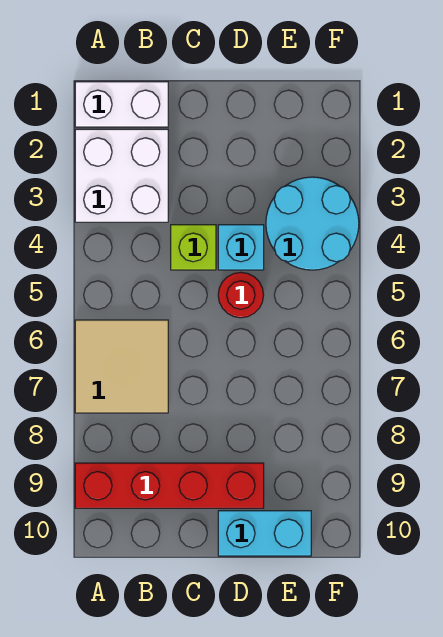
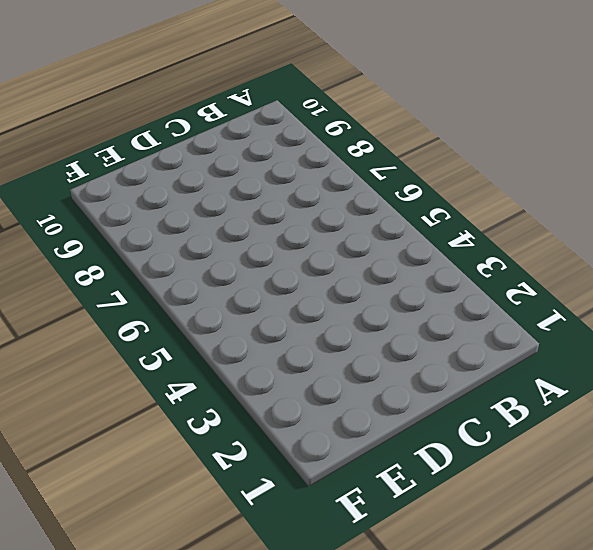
none -> white 1x2 brick [75,82,168,127]
none -> white 2x2 brick [75,129,168,222]

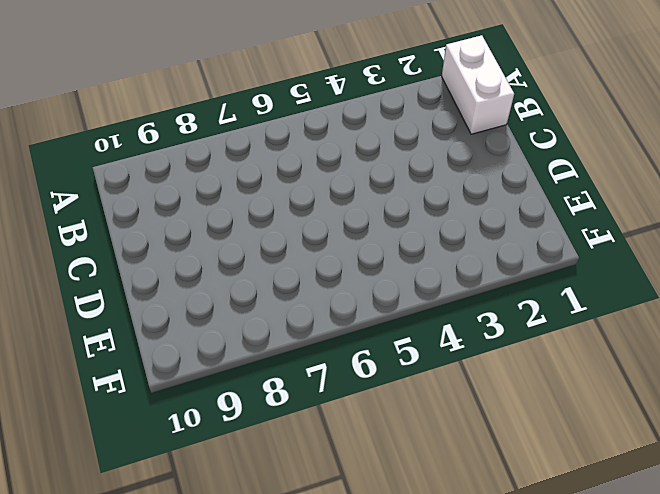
none -> white 2x2 brick [75,129,168,222]
none -> tan 2x2 tile [75,320,168,413]

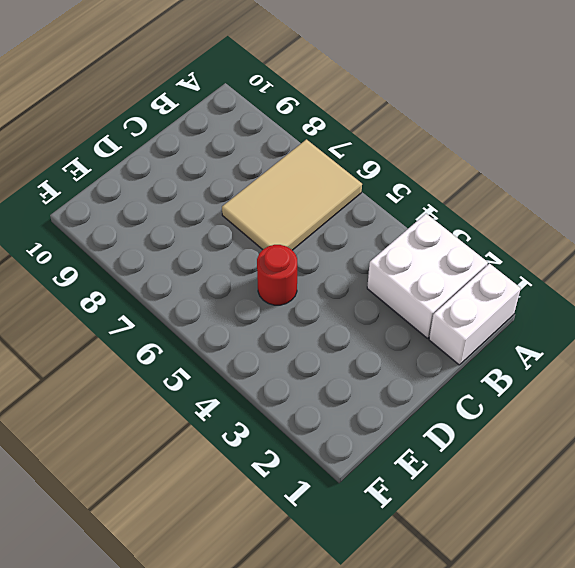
tan 2x3 tile [222,139,362,250] -> tan 2x2 tile [75,320,168,413]
none -> red 1x4 brick [75,463,264,508]
none -> lime 1x1 brick [171,225,216,270]

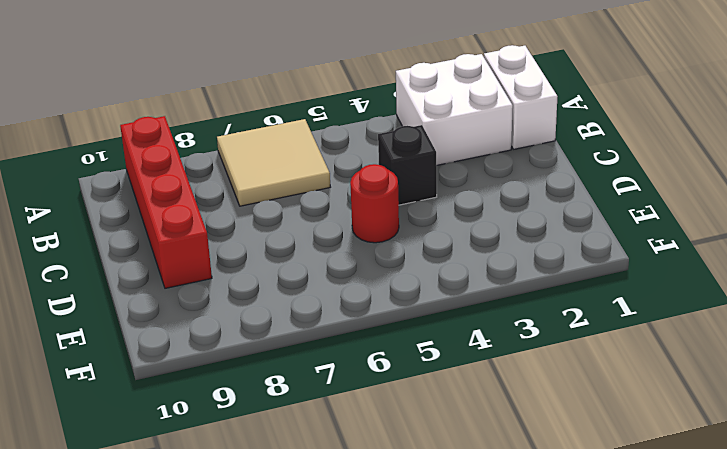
black 1x1 brick [378,125,437,205] -> lime 1x1 brick [171,225,216,270]
none -> cyan 1x1 brick [218,225,264,270]
none -> cyan 1x2 brick [218,511,311,556]

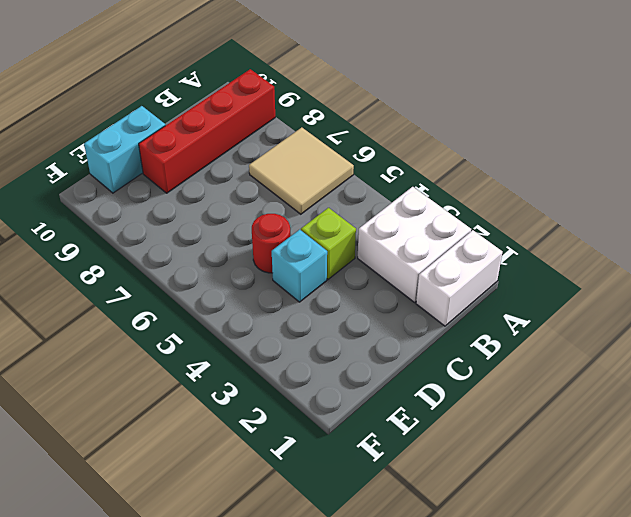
none -> cyan 2x2 round brick [266,177,359,270]

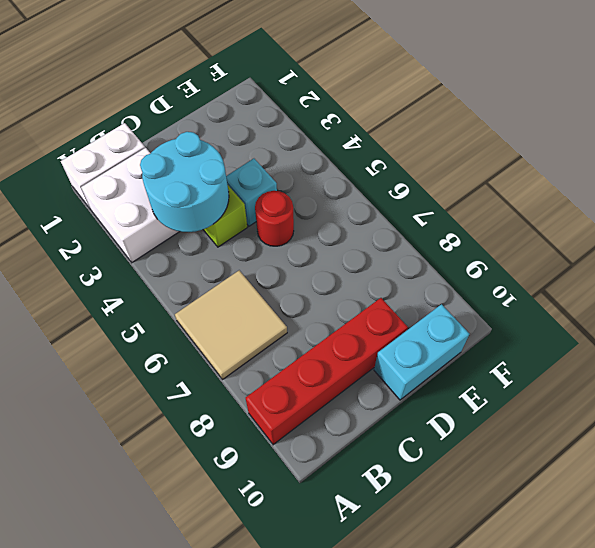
cyan 2x2 round brick [140,132,229,232] -> cyan 2x2 round brick moved to [266,177,359,270]

